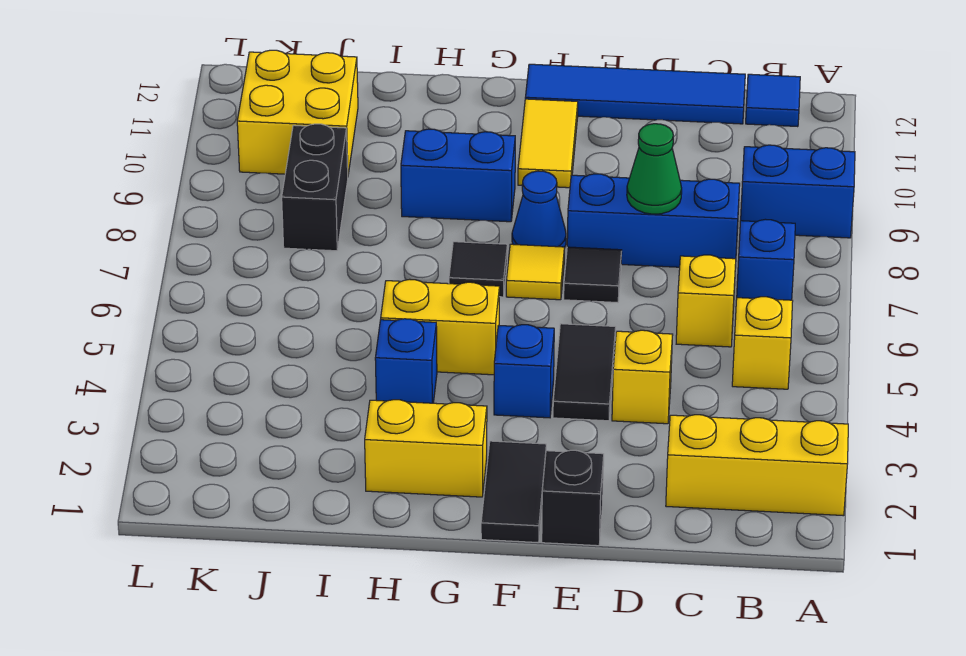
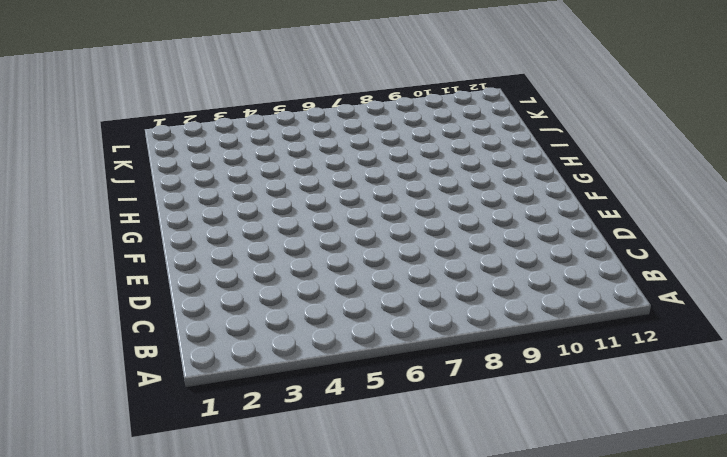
none -> yellow 1x3 brick [666,415,848,516]
none -> blue 1x2 brick [741,145,855,238]
none -> yellow 1x1 brick [732,297,793,389]

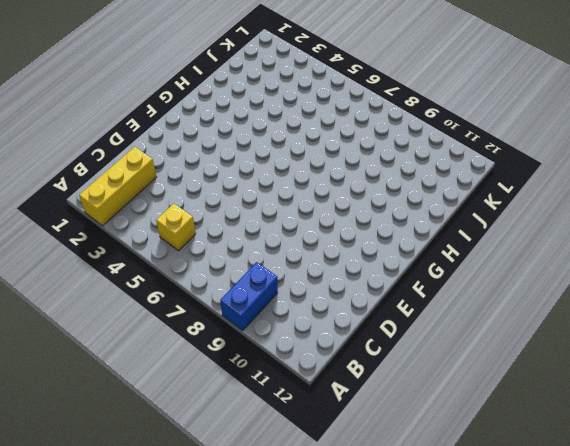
none -> blue 1x1 brick [737,219,795,300]
none -> blue 1x1 tile [746,74,800,127]
none -> yellow 1x1 brick [676,255,736,347]

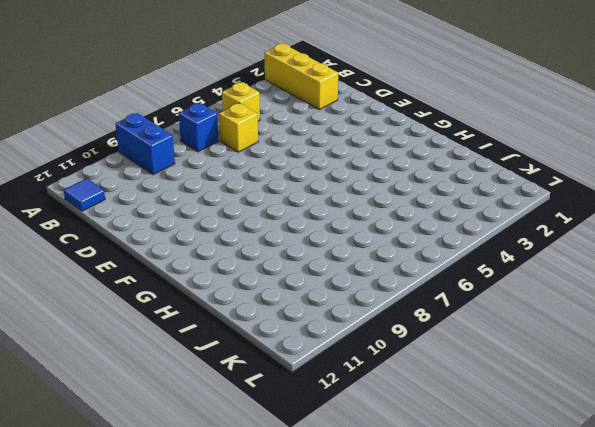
none -> blue 1x3 brick [567,174,740,268]
none -> blue 1x4 tile [525,64,745,124]
none -> yellow 1x1 brick [612,330,673,424]

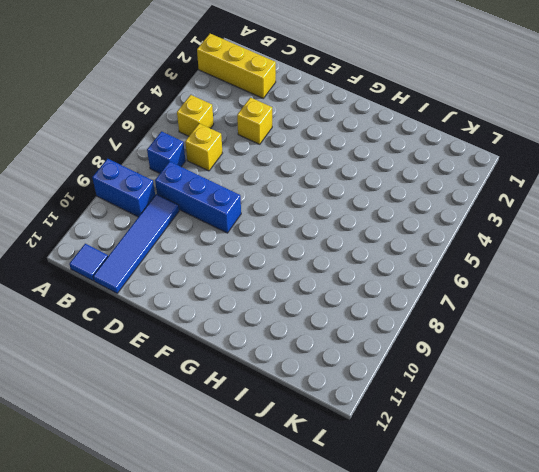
blue 1x4 tile [93,194,179,293] -> blue 1x4 tile turned to [525,64,745,124]
none -> black 1x1 brick [542,450,604,546]
none -> black 1x2 tile [553,324,616,421]
none -> black 1x1 tile [564,247,622,303]

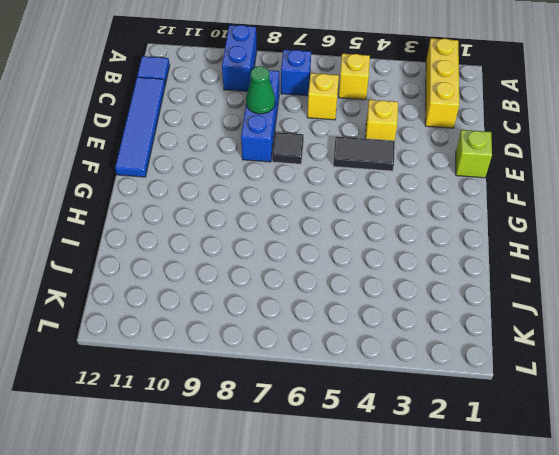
lime 1x1 brick [456,130,492,178] -> black 1x1 brick [542,450,604,546]
none -> black 1x2 tile [481,441,546,543]
none -> blue 1x1 brick [494,325,554,418]
none -> yellow 1x1 tile [506,244,564,300]

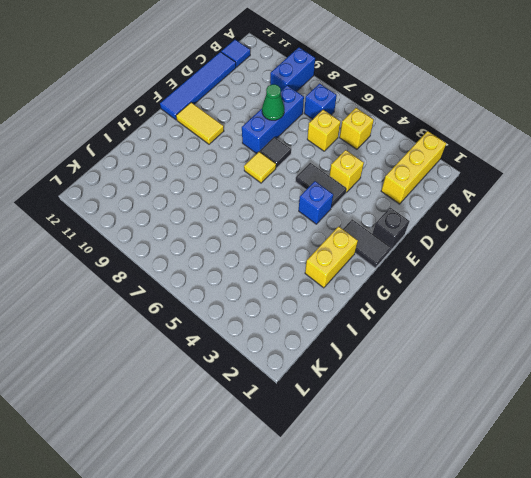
none -> blue 1x1 cone [512,171,566,248]
none -> yellow 1x2 brick [381,279,500,375]
none -> black 1x1 tile [449,242,507,297]

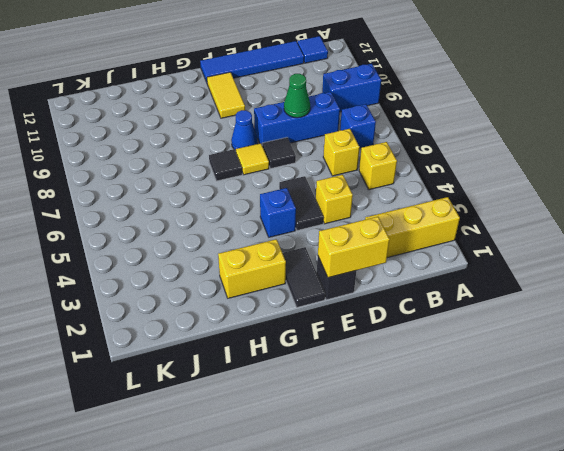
yellow 1x2 brick [318,217,390,278] -> yellow 1x2 brick moved to [381,279,500,375]
none -> blue 1x2 brick [401,129,515,222]
none -> blue 1x1 brick [375,319,437,403]
none -> black 1x2 brick [282,124,348,251]

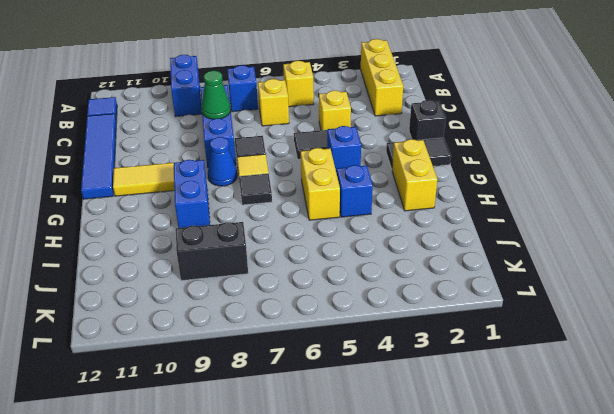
none -> yellow 2x2 brick [237,50,358,174]

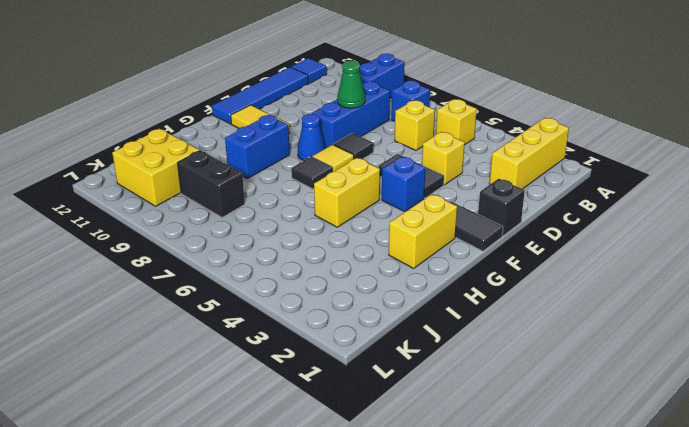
none -> blue 1x1 brick [375,319,437,403]

